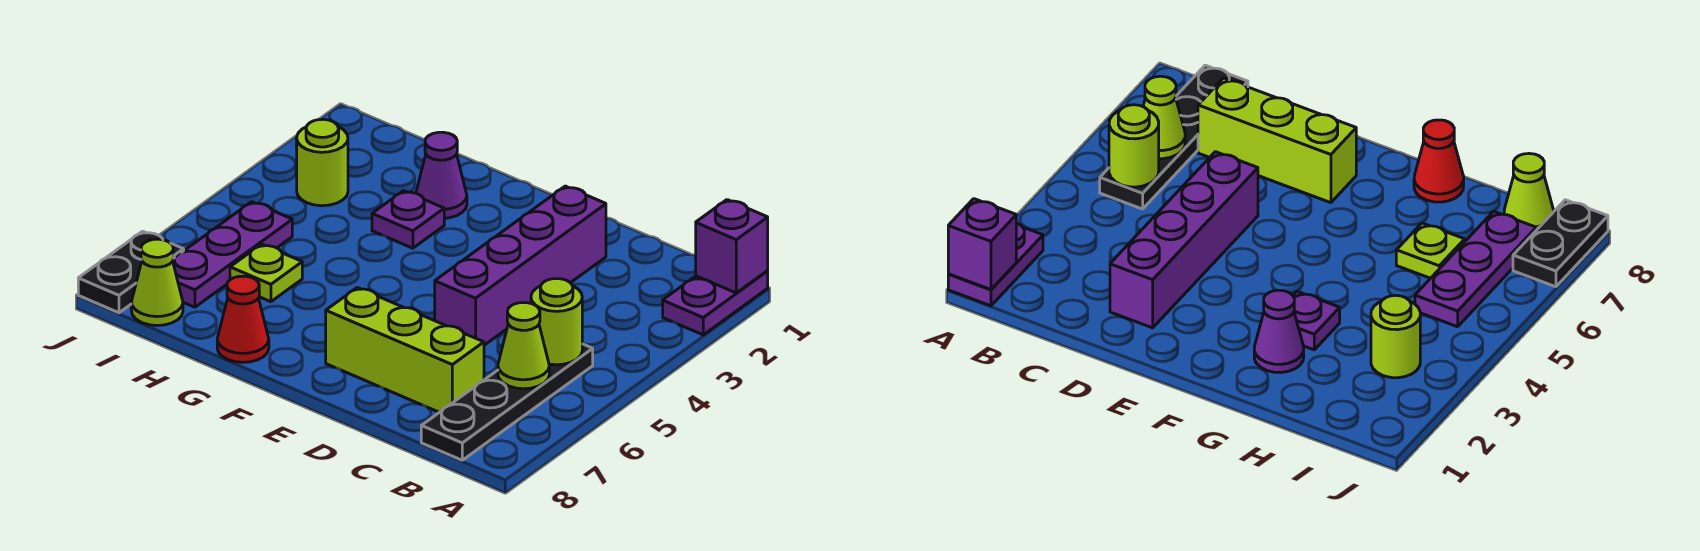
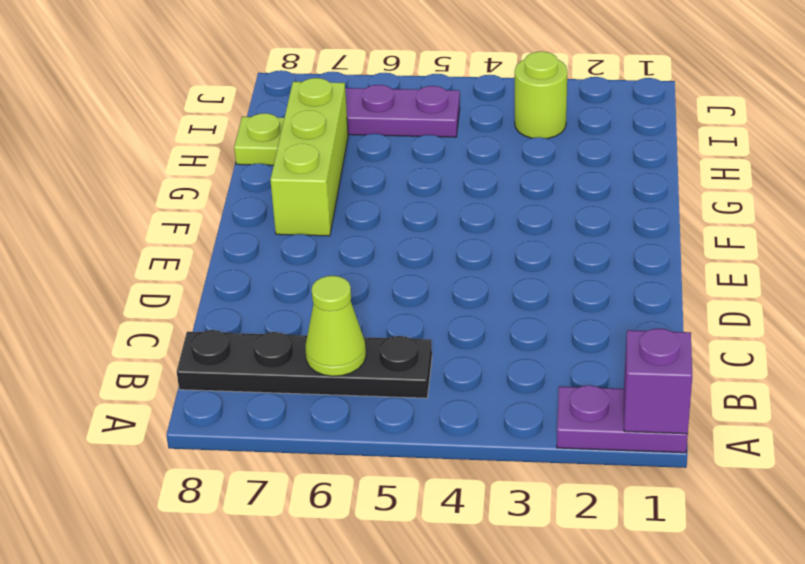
lime 1x3 brick [270,78,348,236] -> lime 1x3 brick moved to [326,288,484,412]
lime 1x1 plate [234,113,284,165] -> lime 1x1 plate moved to [230,244,302,302]
none -> purple 1x4 brick [435,186,606,345]
none -> purple 1x1 cone [416,132,467,218]
none -> purple 1x1 plate [372,191,444,248]

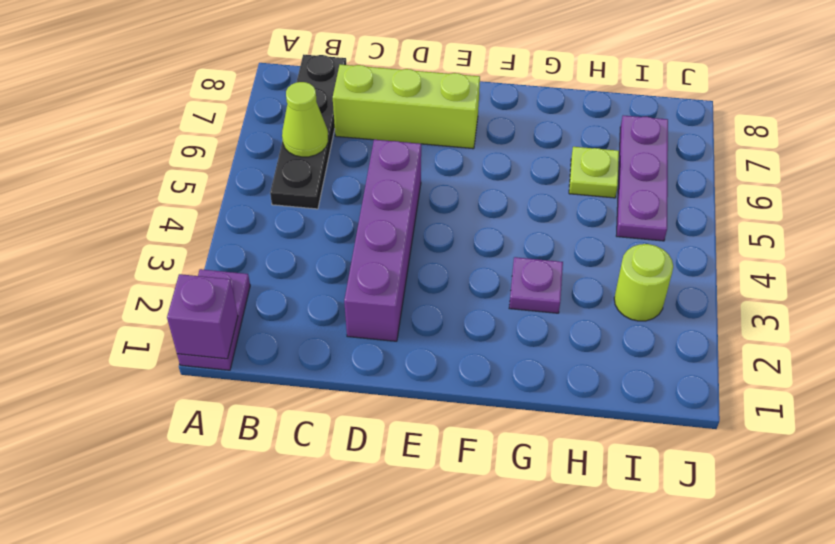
none -> purple 1x1 cone [416,132,467,218]
none -> red 1x1 cone [217,276,269,362]
none -> lime 1x1 cone [131,239,183,326]

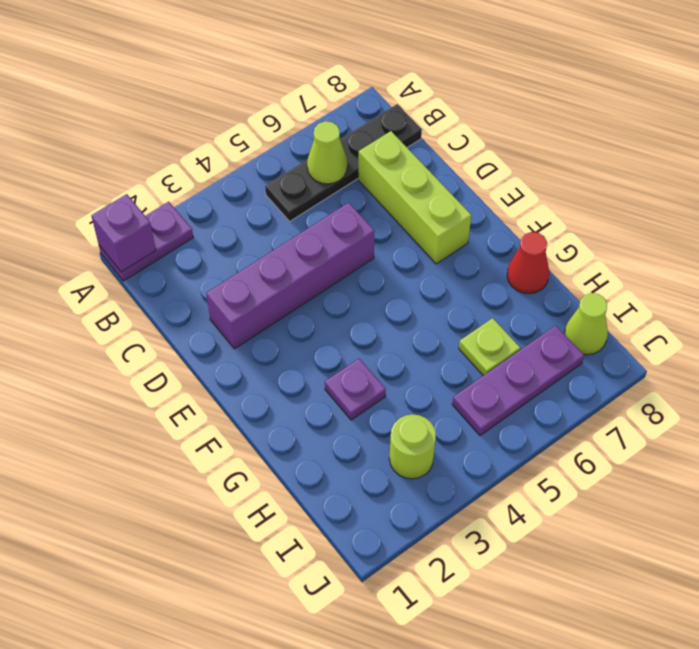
none -> purple 1x1 cone [416,132,467,218]
none -> black 1x2 plate [78,231,184,313]
none -> lime 1x1 round brick [531,279,582,365]

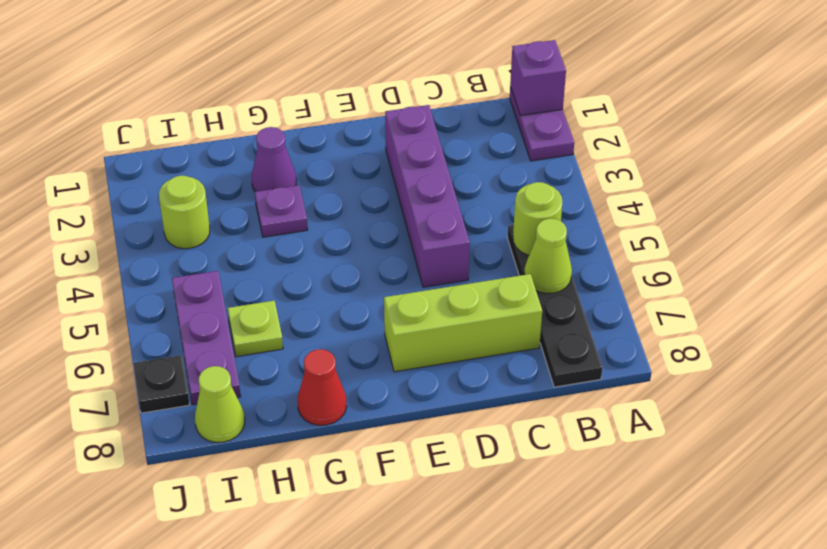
black 1x1 plate [133,355,190,413] -> black 1x2 plate [78,231,184,313]

